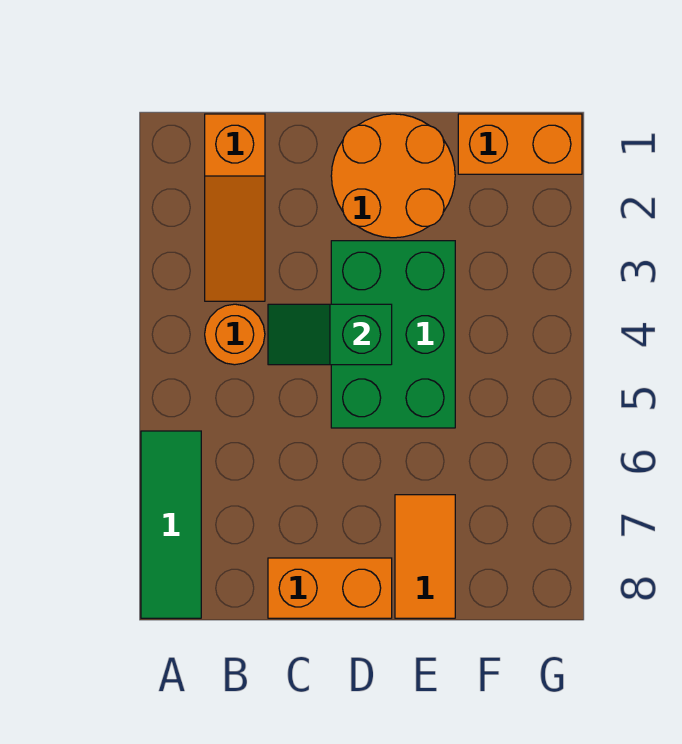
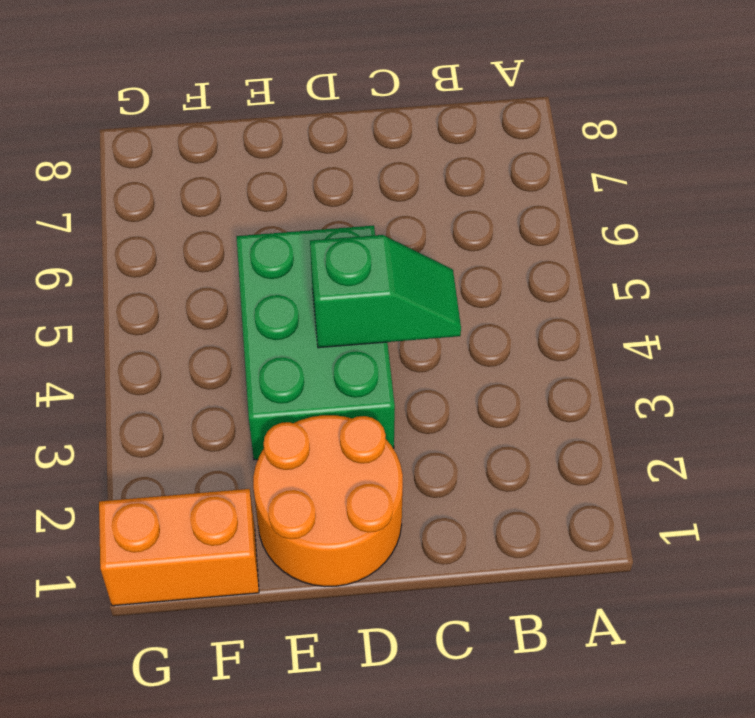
none -> green 1x3 tile [141,431,201,618]
none -> orange 1x3 slope [205,114,265,301]

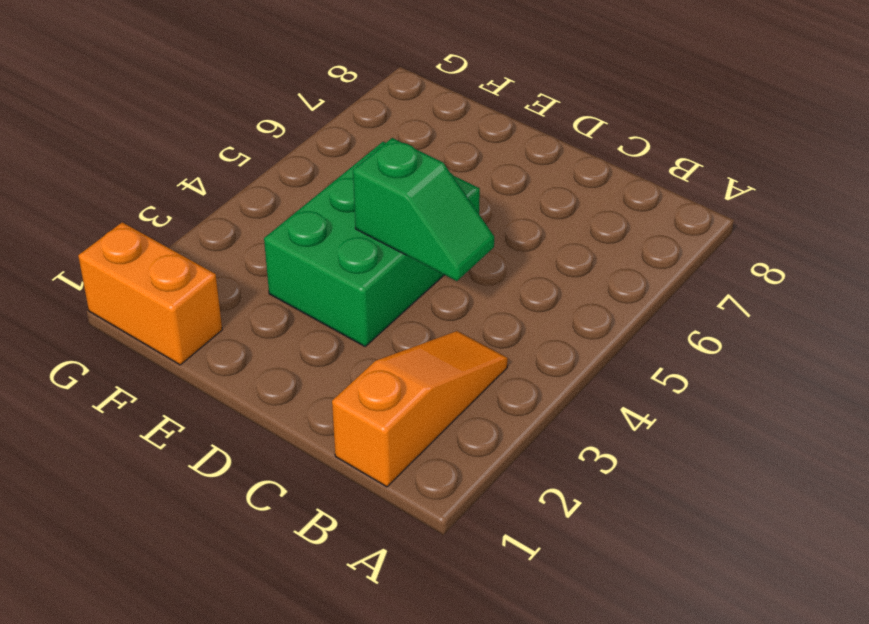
none -> green 1x3 tile [141,431,201,618]
none -> orange 1x1 round brick [205,304,265,365]

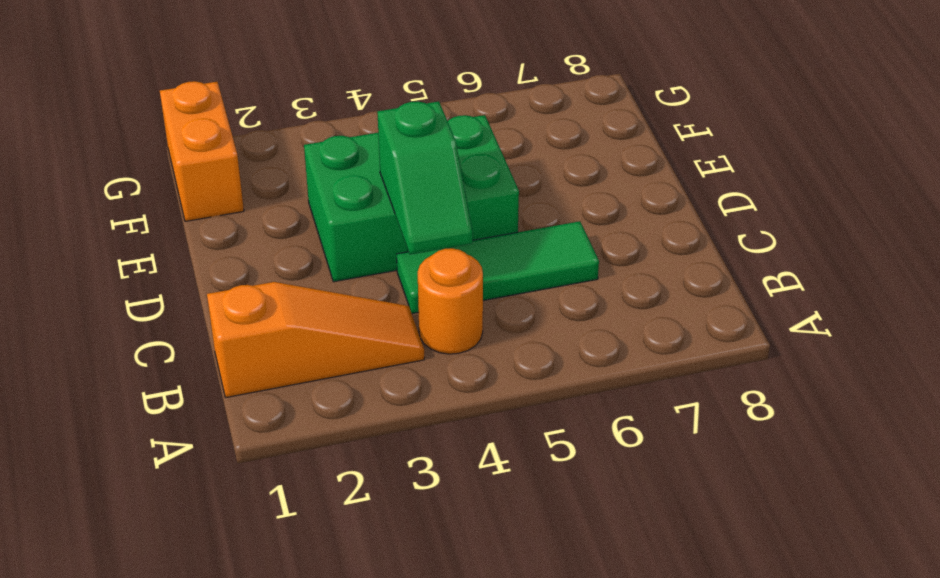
green 1x3 tile [397,221,599,314] -> green 1x3 tile moved to [141,431,201,618]
none -> orange 1x2 brick [268,558,392,618]
none -> orange 2x2 round brick [331,114,455,238]

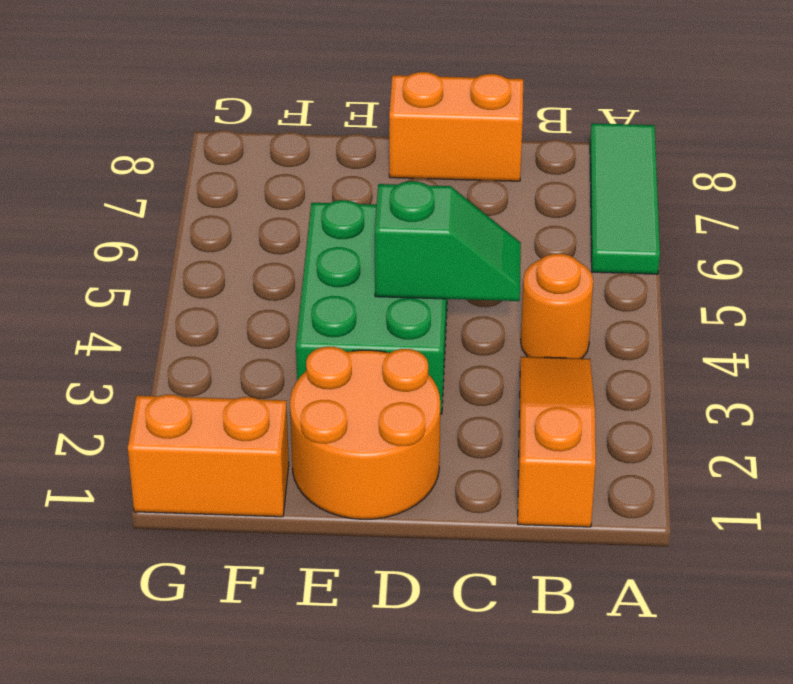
none -> orange 1x2 tile [395,495,455,618]

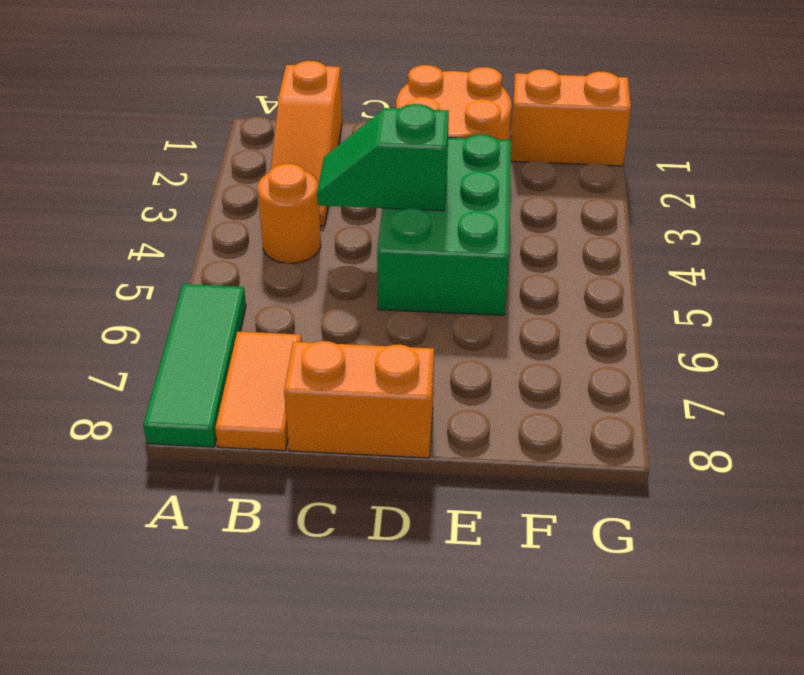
orange 1x2 tile [215,332,302,451] -> orange 1x2 tile moved to [395,495,455,618]

